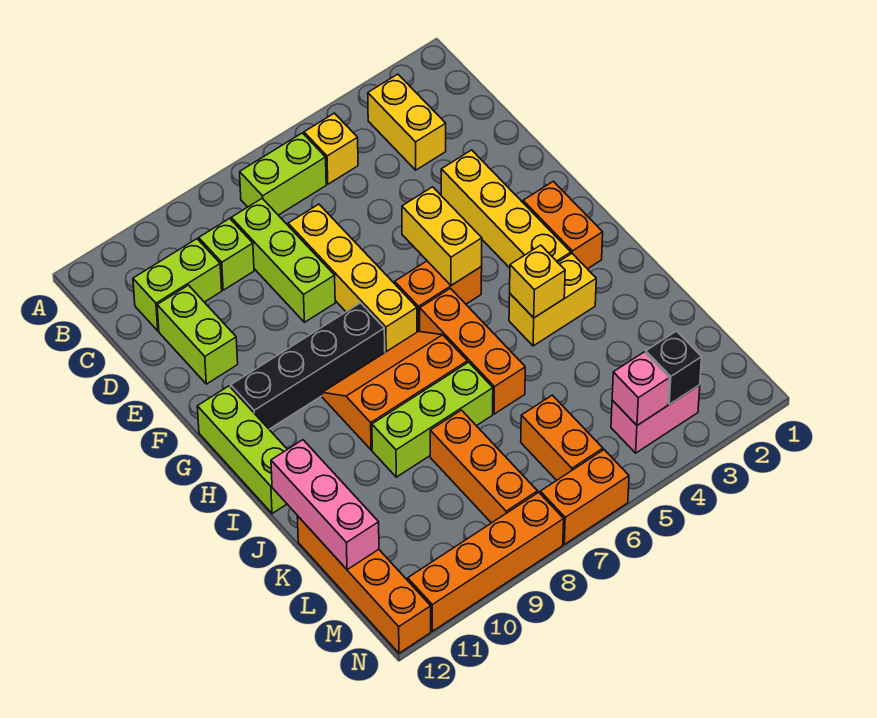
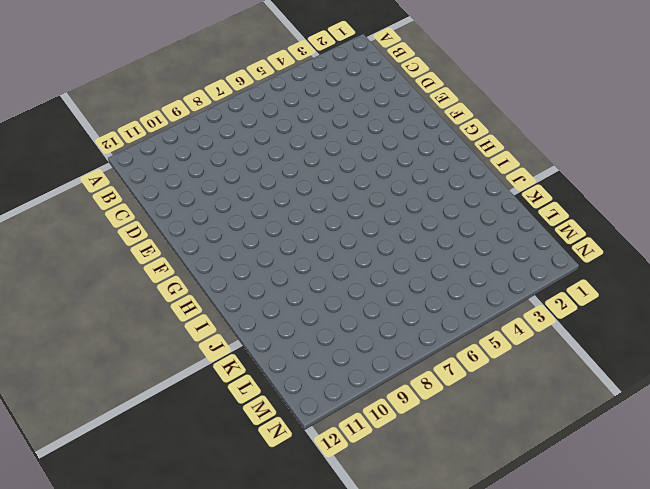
none -> yellow 1x2 brick [368,74,446,170]
none -> yellow 1x1 brick [304,113,358,184]
none -> lime 1x2 brick [240,133,326,215]

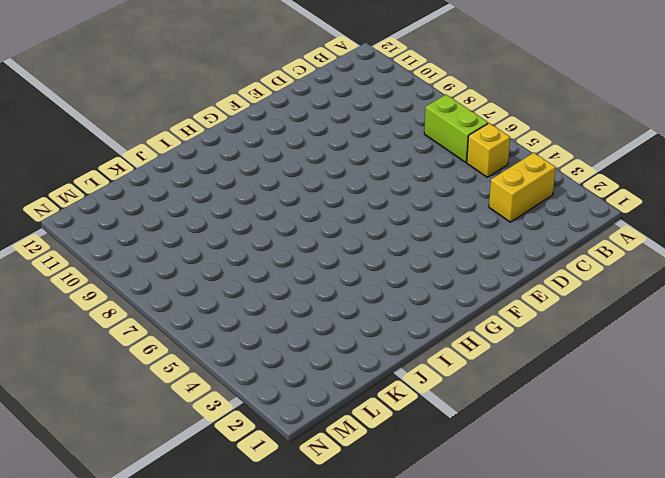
none -> lime 1x3 brick [231,199,335,322]
none -> lime 1x1 brick [199,218,254,290]
none -> lime 1x2 brick [133,239,222,331]

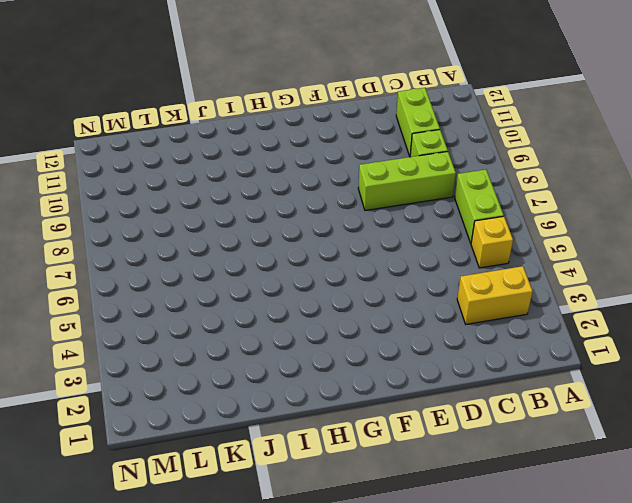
none -> yellow 1x4 brick [288,204,417,352]
none -> lime 1x2 brick [157,285,238,384]
none -> yellow 1x4 brick [441,150,571,268]

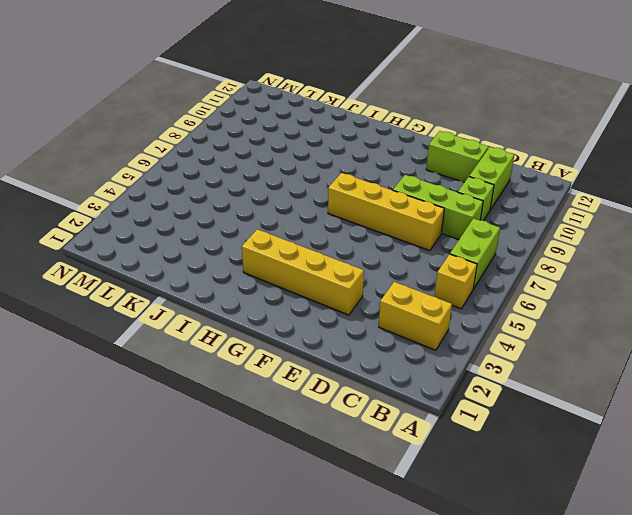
none -> orange 1x2 brick [523,181,603,269]
none -> orange 1x2 brick [395,261,482,332]
none -> black 1x4 brick [231,303,385,429]

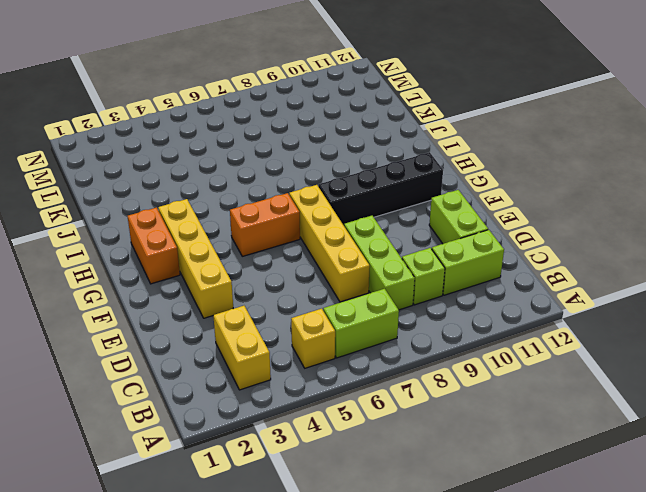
none -> lime 1x3 brick [197,386,287,514]
none -> orange 1x3 brick [420,288,525,414]
none -> orange 2x3 slope [322,332,467,450]

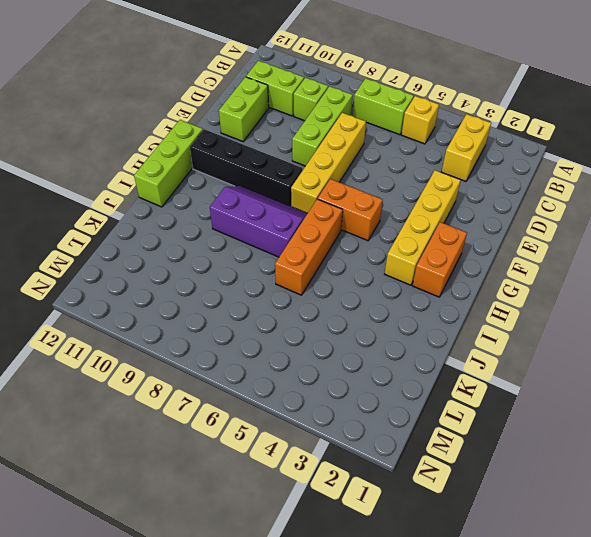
purple 2x3 slope [210,186,308,257] -> orange 2x3 slope [322,332,467,450]
none -> yellow 1x2 brick [509,254,596,346]
none -> lime 1x3 brick [372,362,493,477]
none -> orange 1x3 brick [430,410,538,523]

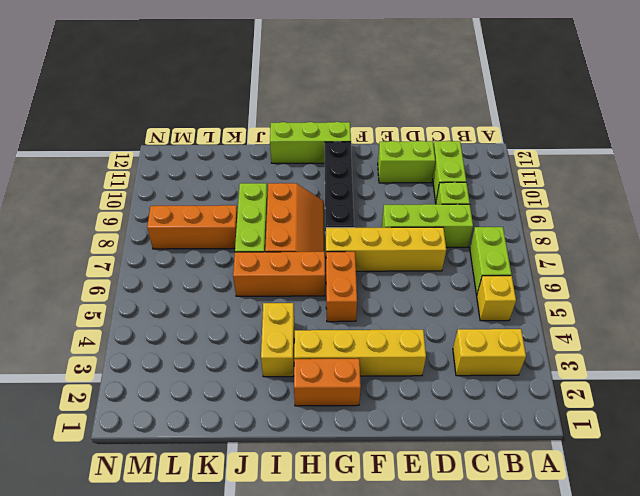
none -> orange 1x4 brick [297,516,431,653]
none -> orange 1x2 brick [521,395,603,480]
none -> pink 1x2 brick [611,385,700,453]

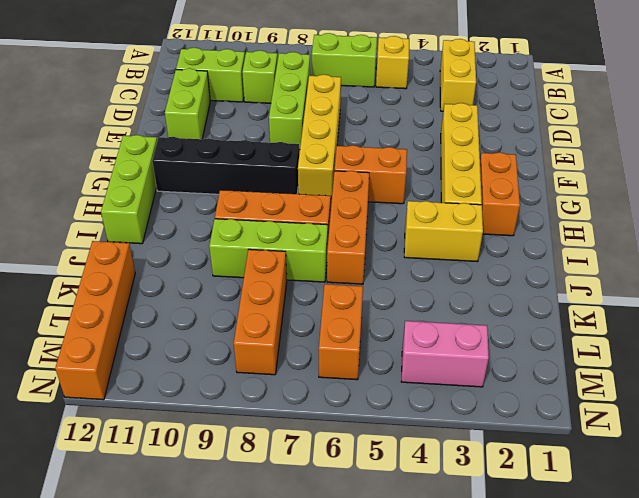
none -> orange 1x2 brick [540,450,629,544]
none -> orange 1x4 brick [408,492,564,631]
none -> yellow 1x2 brick [402,187,482,285]

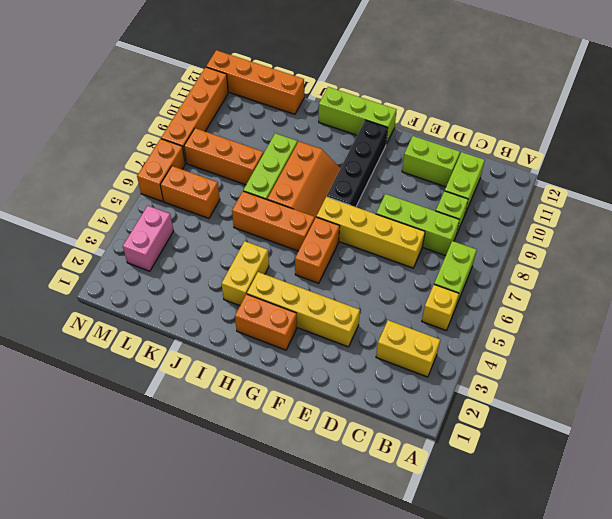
none -> yellow 1x2 brick [402,187,482,285]
none -> yellow 1x1 brick [510,245,565,318]
none -> pink 1x3 brick [271,440,379,570]

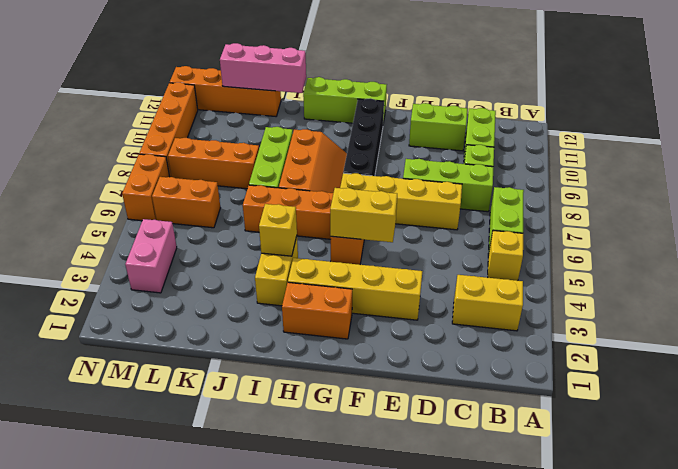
none -> black 1x1 brick [646,331,702,404]
none -> pink 1x1 brick [612,352,669,425]

